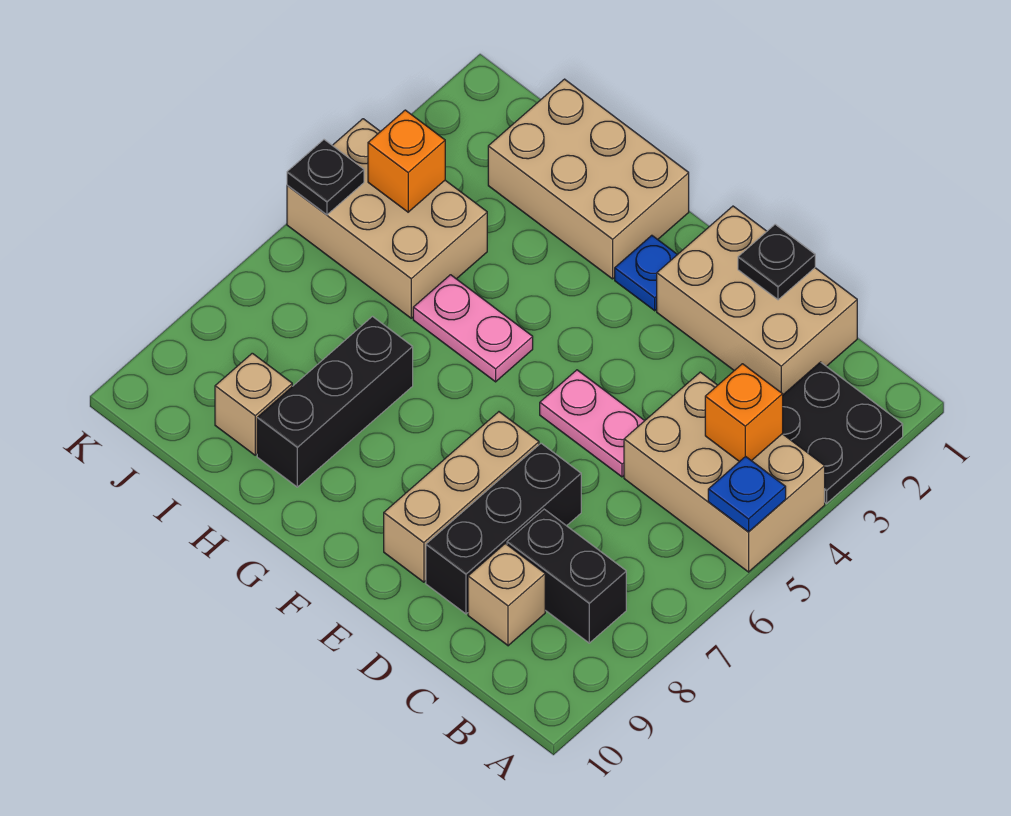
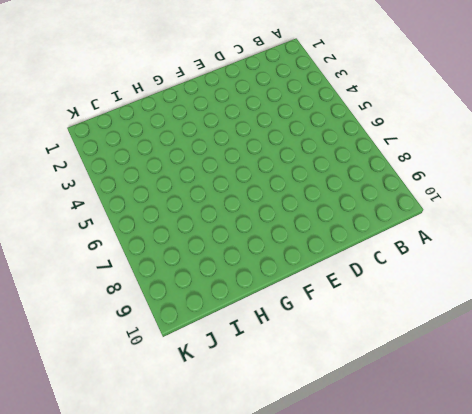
none -> black 2x2 plate [783,362,903,503]
none -> tan 2x3 brick [624,372,825,572]
none -> black 1x2 brick [507,509,626,643]

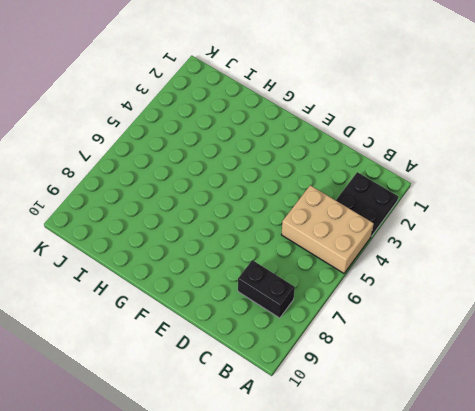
none -> tan 2x3 brick [657,206,857,394]
none -> tan 1x1 brick [468,544,545,646]
none -> pink 1x2 plate [540,370,645,477]

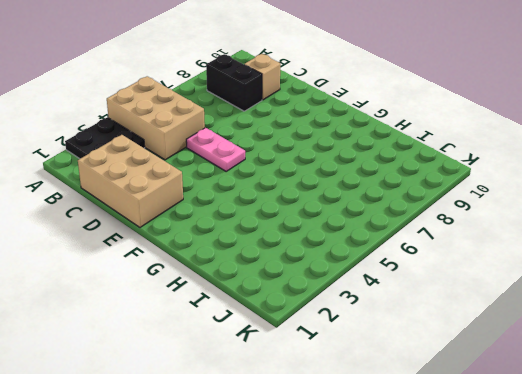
none -> black 1x3 brick [426,443,581,614]
none -> tan 1x3 brick [384,412,539,582]
none -> blue 1x1 plate [615,235,677,311]

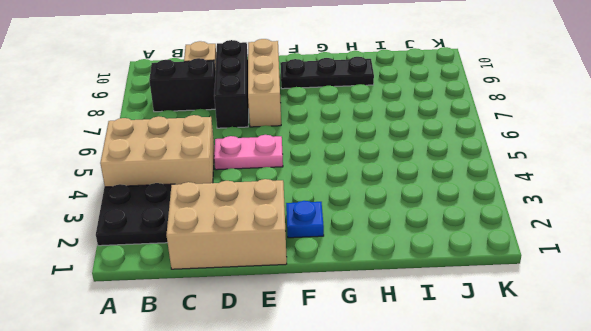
black 1x3 plate [280,57,374,89] -> black 1x3 brick [257,317,413,487]
none -> tan 2x3 brick [488,79,689,279]
none -> pink 1x2 plate [413,275,533,382]
none -> tan 2x3 brick [287,119,487,318]

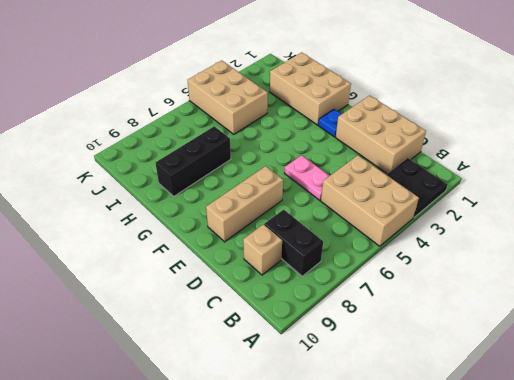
none -> black 1x3 brick [426,443,581,614]
none -> pink 1x2 plate [413,275,533,382]
none -> tan 1x1 brick [215,353,292,455]

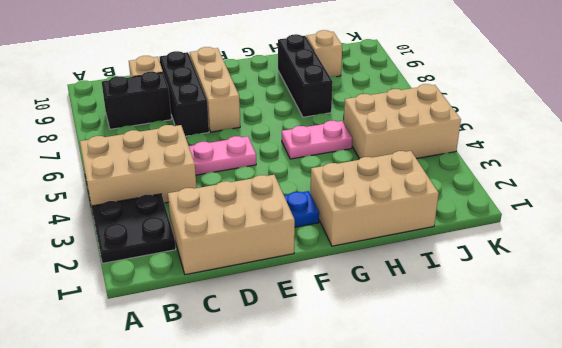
none -> blue 1x1 plate [708,456,786,532]
none -> orange 1x1 brick [705,364,783,462]
none -> black 1x1 plate [738,224,815,300]

